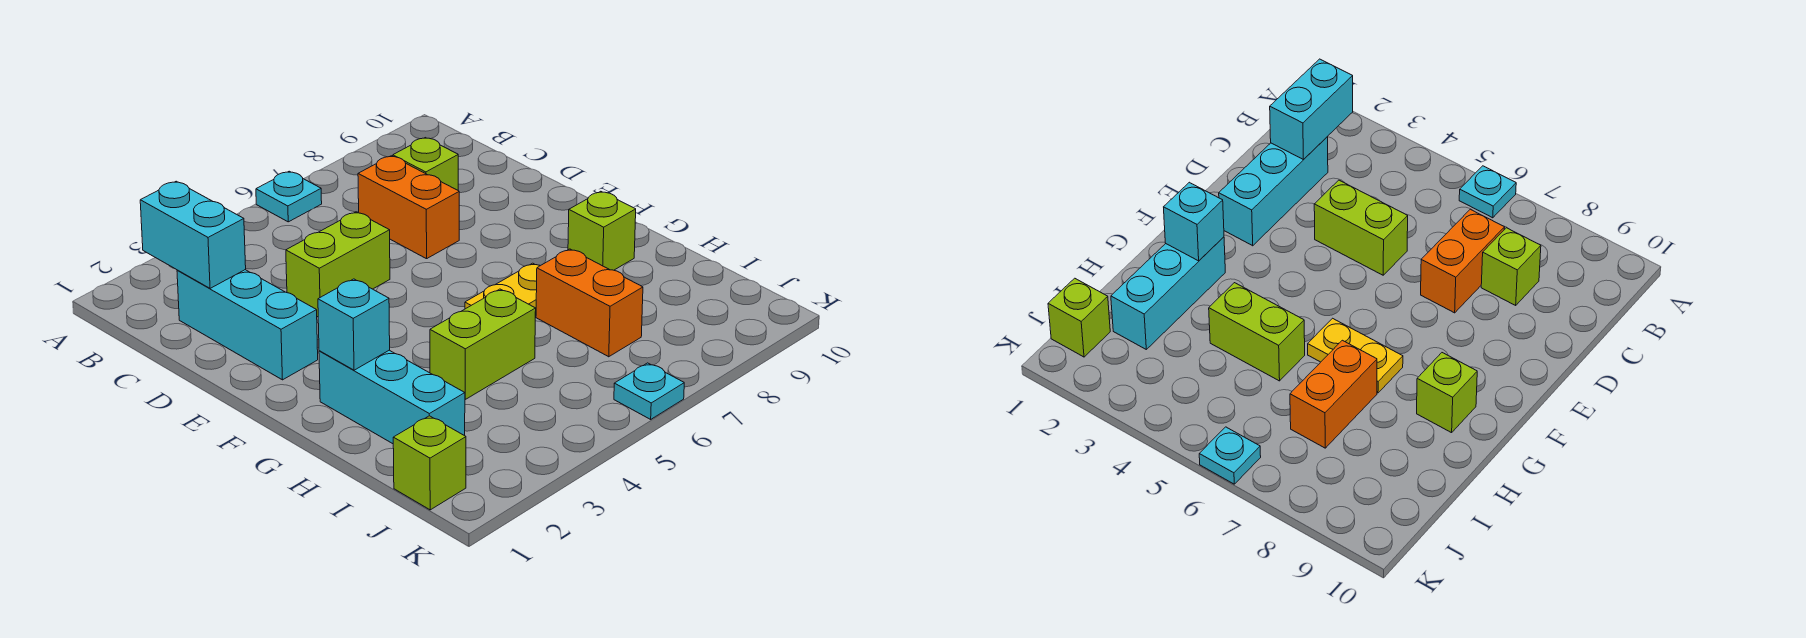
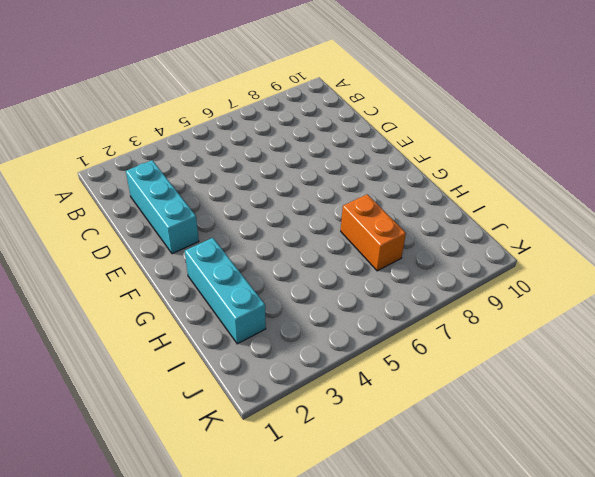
none -> cyan 1x1 plate [256,171,322,222]
none -> orange 1x2 brick [358,156,459,259]
none -> lime 1x1 brick [393,138,458,190]

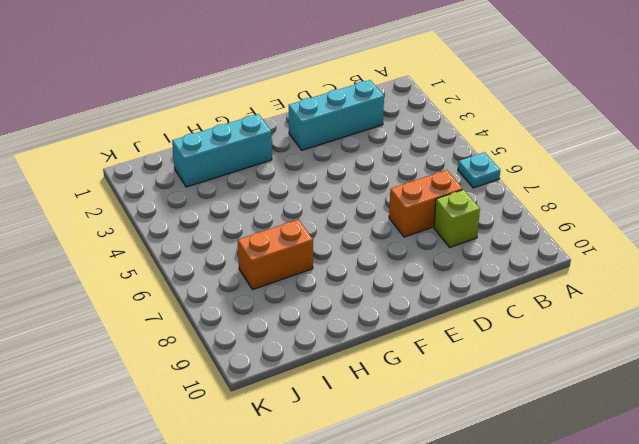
none -> lime 1x2 brick [286,212,390,317]
none -> yellow 1x2 plate [465,263,540,316]
none -> lime 1x1 brick [568,191,636,270]

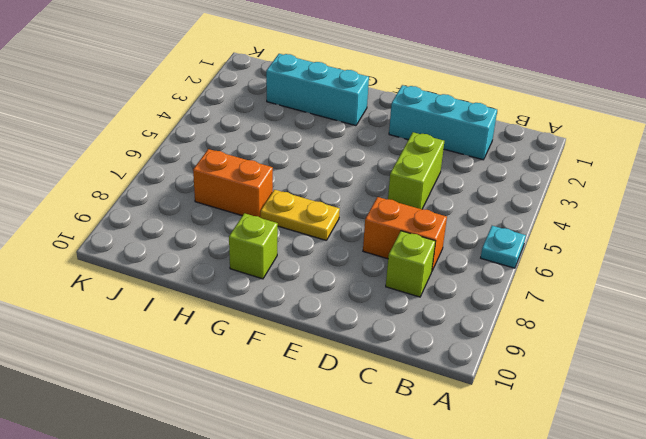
yellow 1x2 plate [261,190,340,240] -> yellow 1x2 plate turned to [465,263,540,316]
none -> lime 1x2 brick [430,289,536,399]
none -> lime 1x1 brick [393,416,466,510]
none -> cyan 1x1 plate [614,363,684,419]

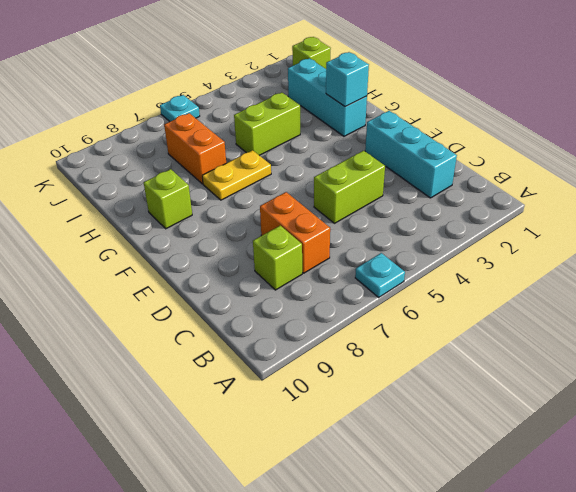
none -> cyan 1x2 brick [140,181,246,288]

